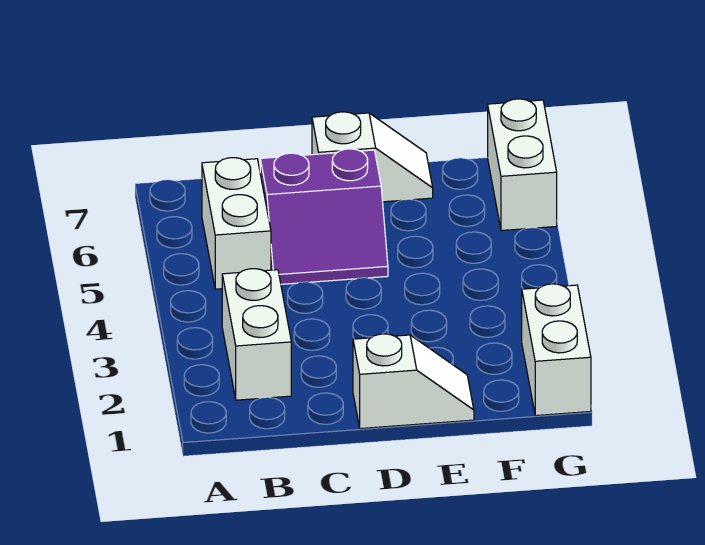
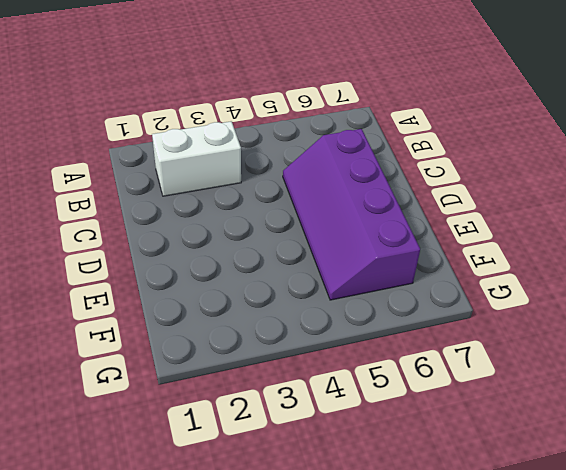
purple 2x4 slope [283,129,420,300] -> purple 2x2 slope [260,149,388,284]
none -> white 1x2 brick [202,158,271,289]
none -> white 1x2 slope [353,334,474,429]

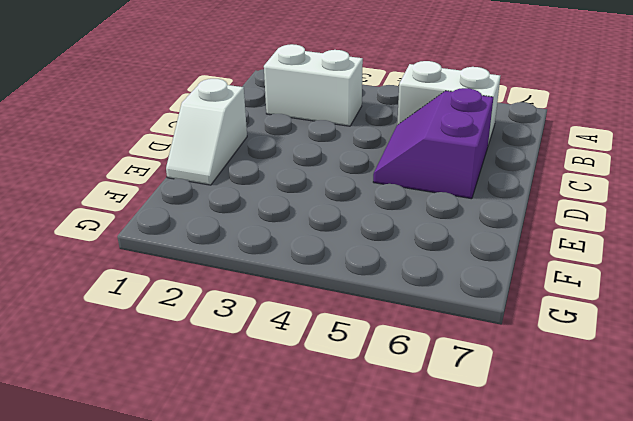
none -> white 1x2 slope [312,112,433,202]
none -> white 1x2 brick [522,284,591,416]

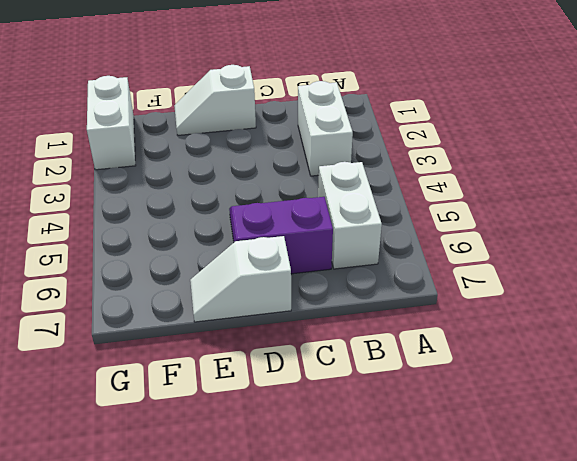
none -> white 1x2 brick [488,99,557,231]

